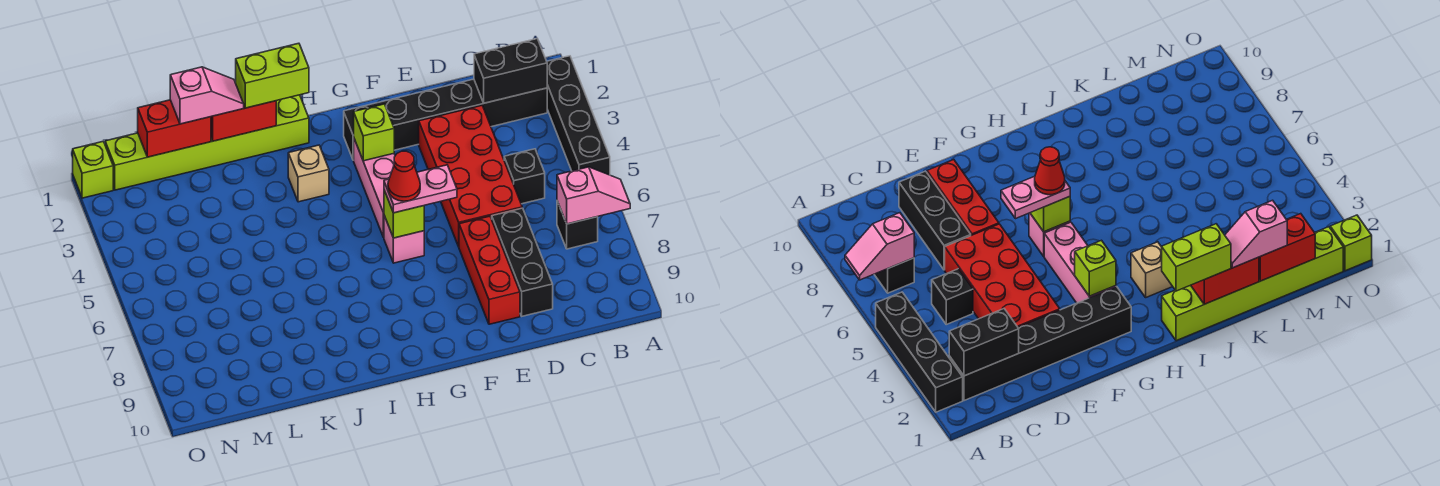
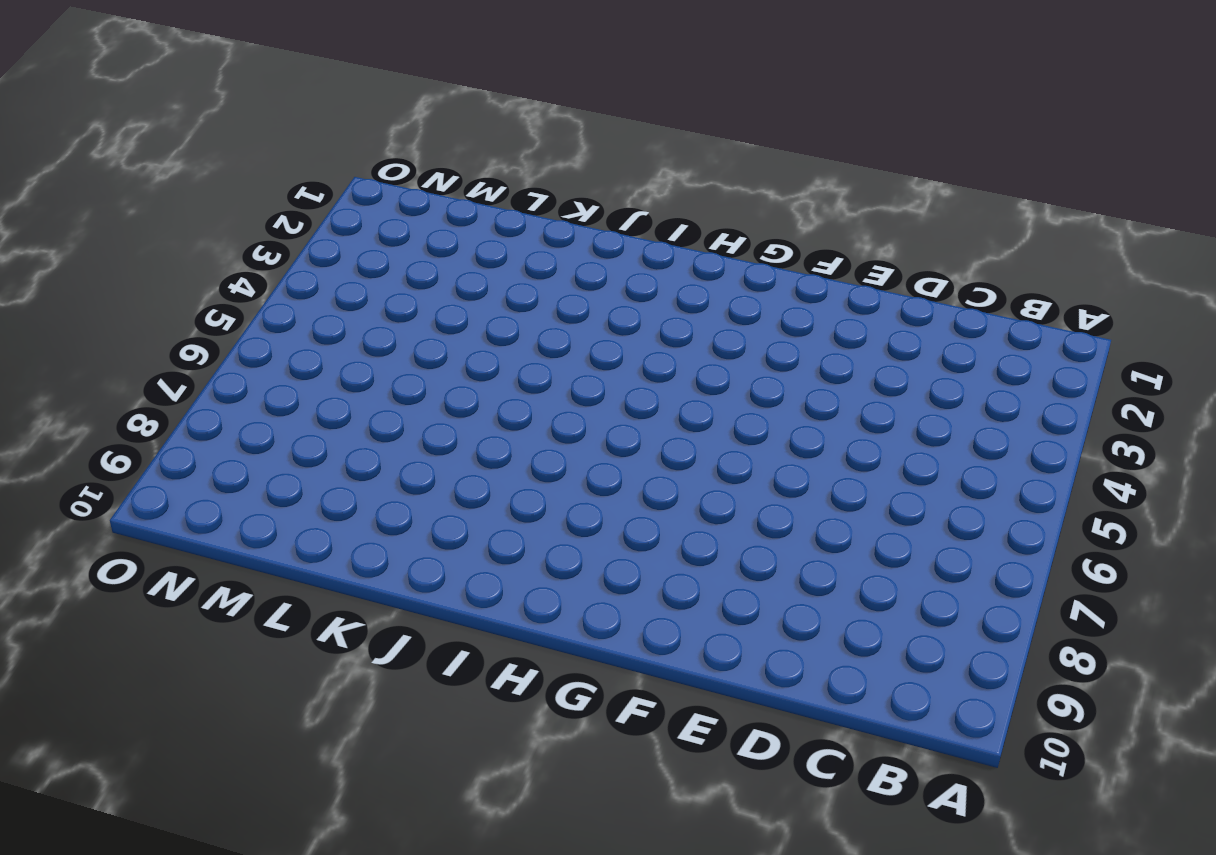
none -> black 1x4 brick [547,56,610,175]
none -> black 1x6 brick [344,79,547,160]
none -> black 1x1 brick [557,201,598,249]

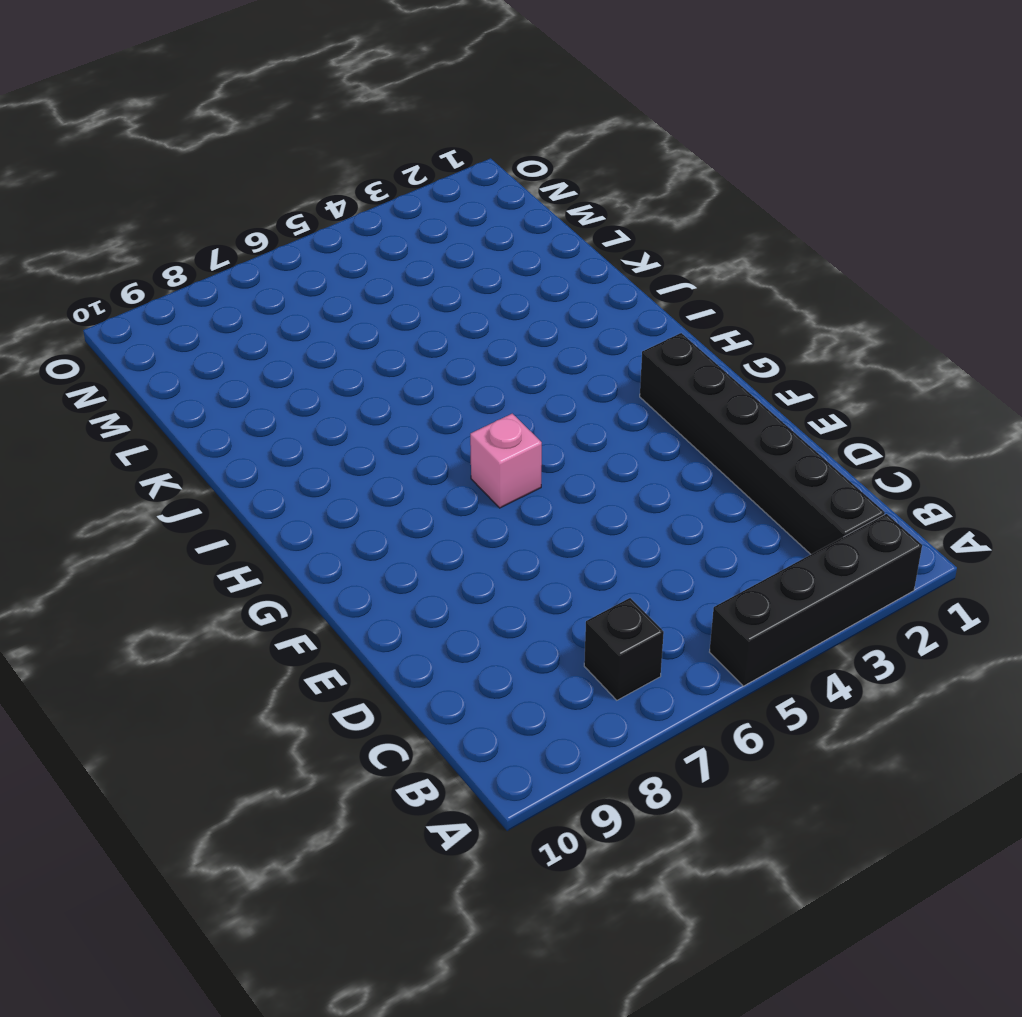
none -> black 1x1 brick [504,149,545,204]
none -> red 2x4 brick [419,105,522,247]
none -> black 1x3 brick [492,208,553,316]

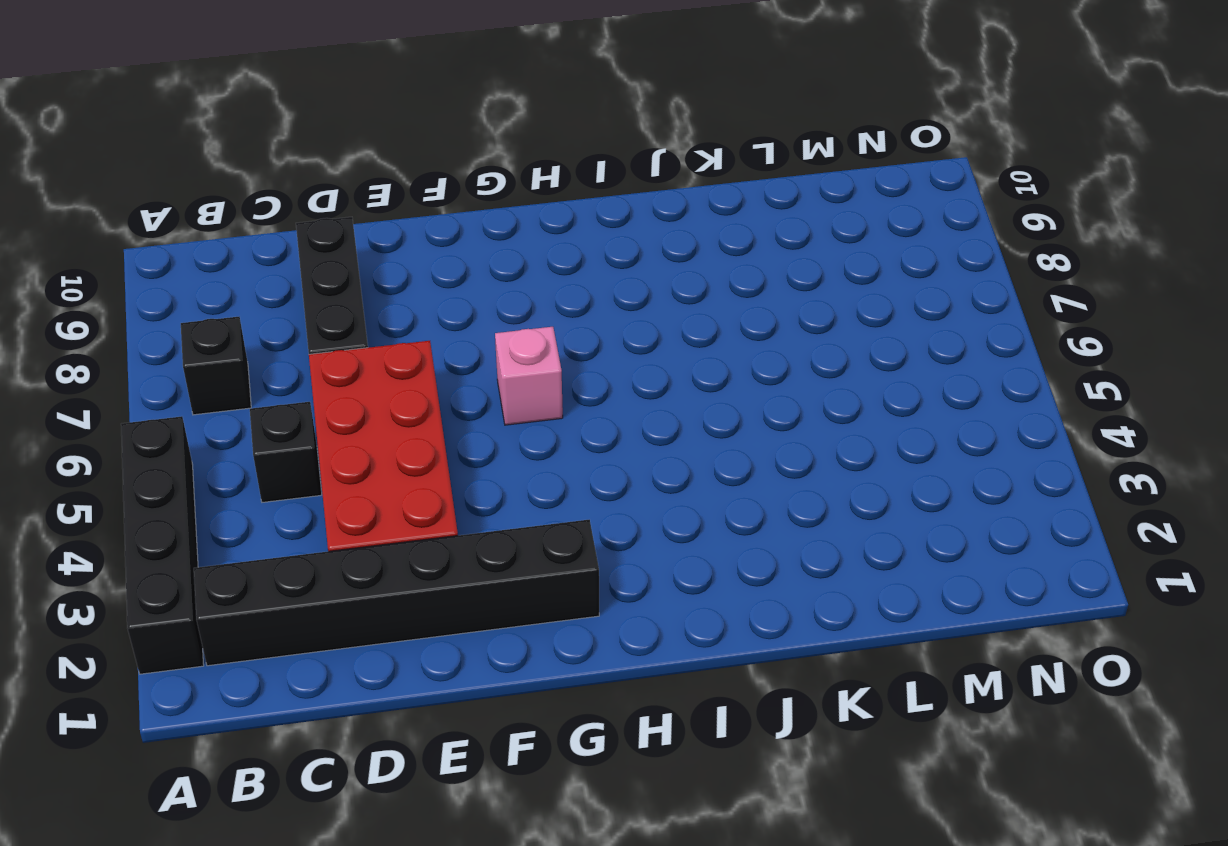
none -> red 1x3 brick [459,216,520,324]
none -> pink 1x3 brick [354,139,395,237]
none -> lime 1x6 brick [105,95,309,190]

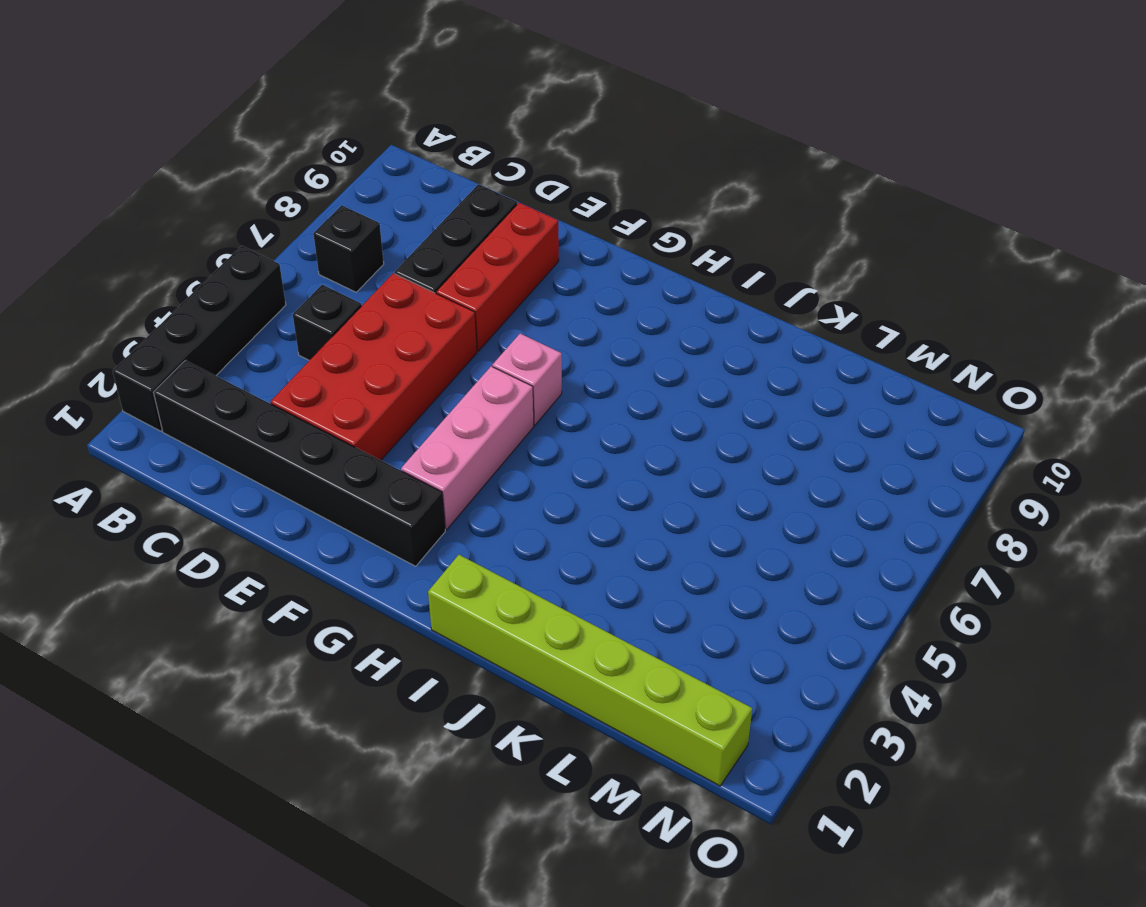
none -> tan 1x1 brick [288,145,329,202]
none -> lime 1x1 brick [73,142,113,198]
none -> pink 1x2 slope [557,167,630,224]

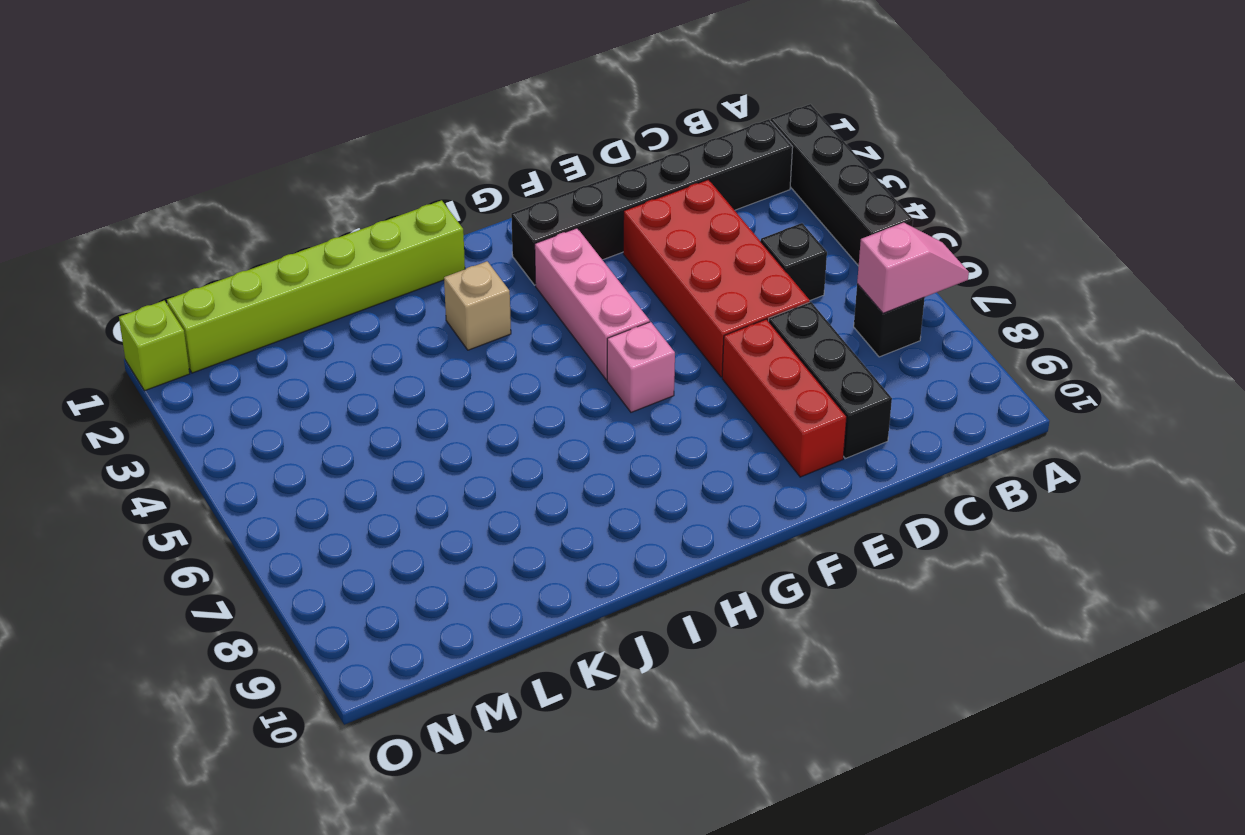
none -> black 1x2 brick [474,39,547,103]
none -> lime 1x1 brick [354,104,394,161]
none -> lime 1x1 brick [384,190,424,238]

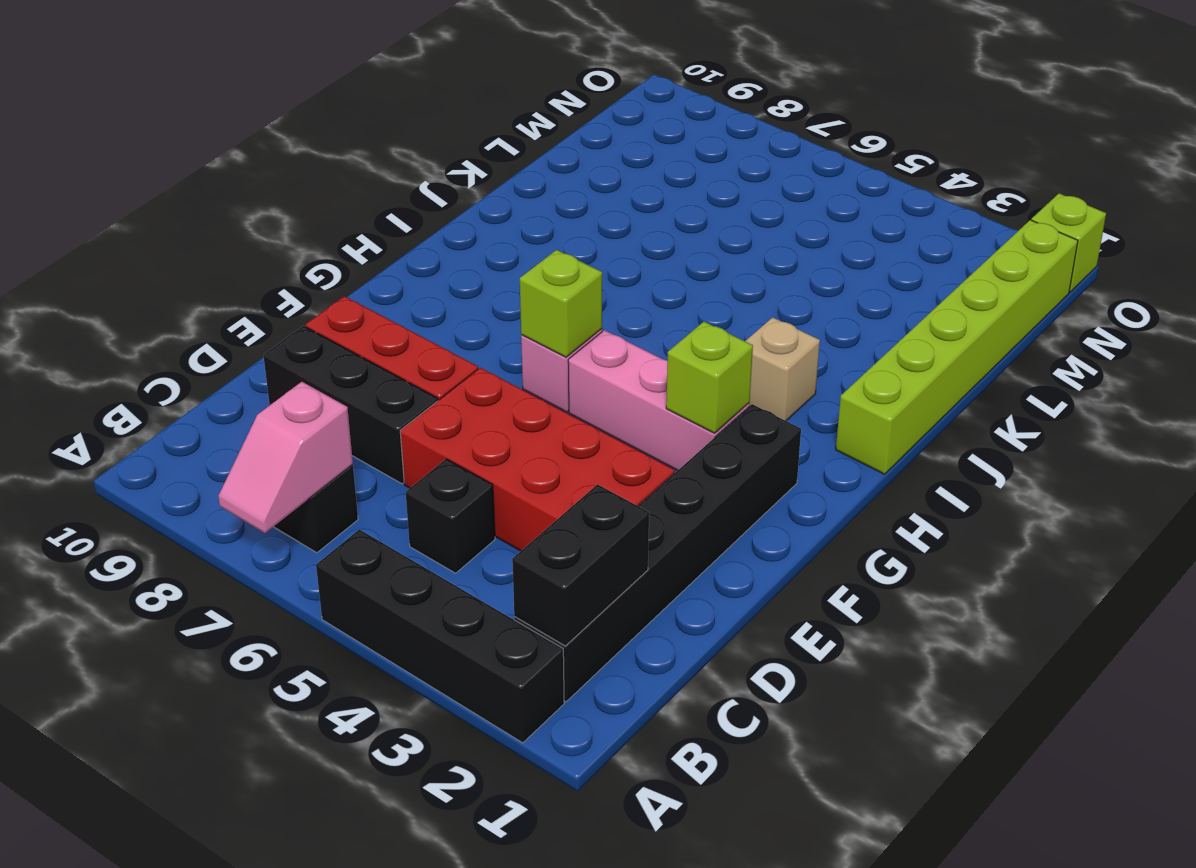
none -> red 1x2 brick [211,101,276,141]
none -> red 1x2 brick [138,100,211,157]
none -> pink 1x2 plate [384,165,457,213]

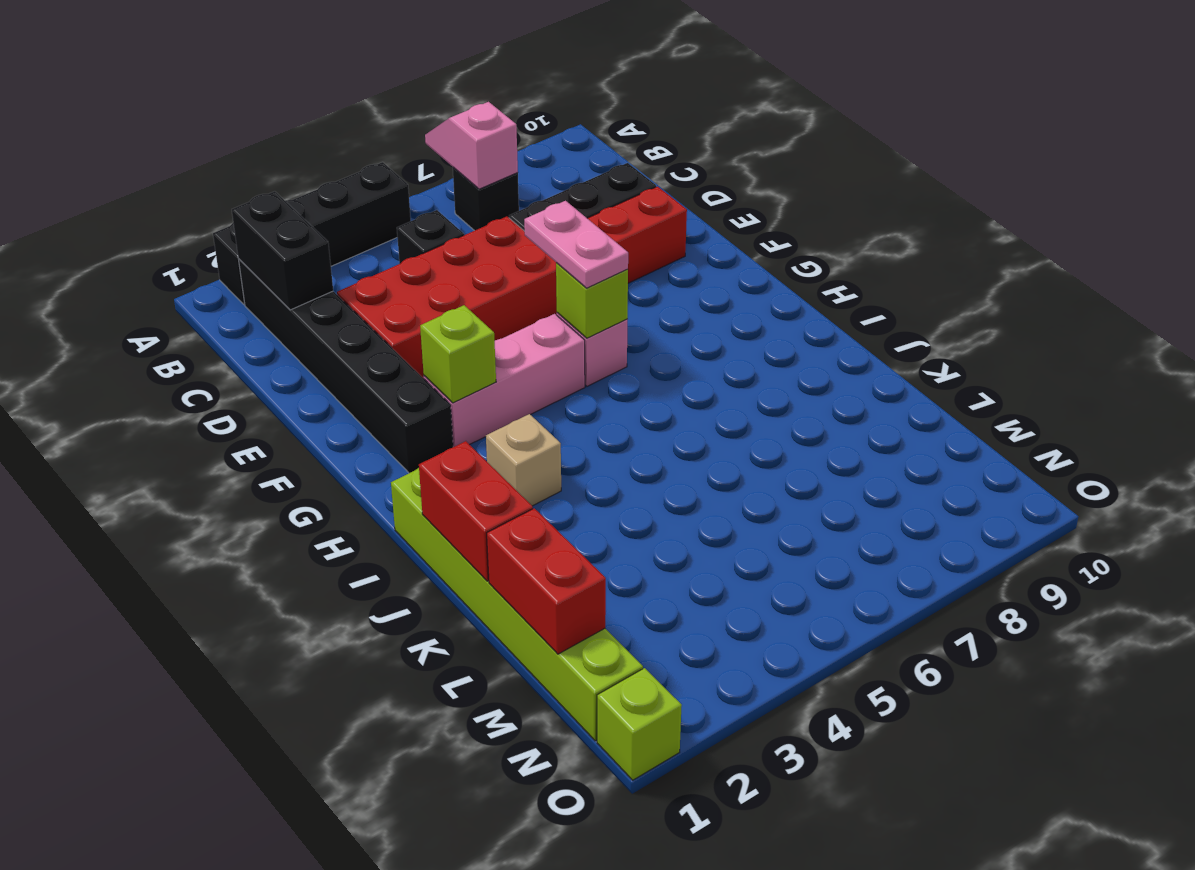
none -> lime 1x2 brick [236,43,309,108]
none -> pink 1x2 slope [170,67,244,124]
none -> red 1x1 cone [388,151,420,201]

